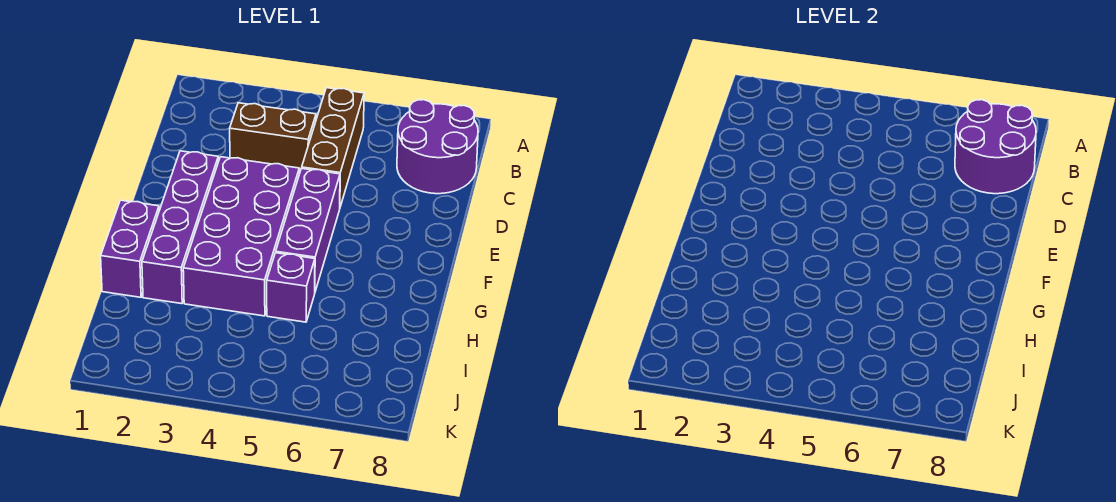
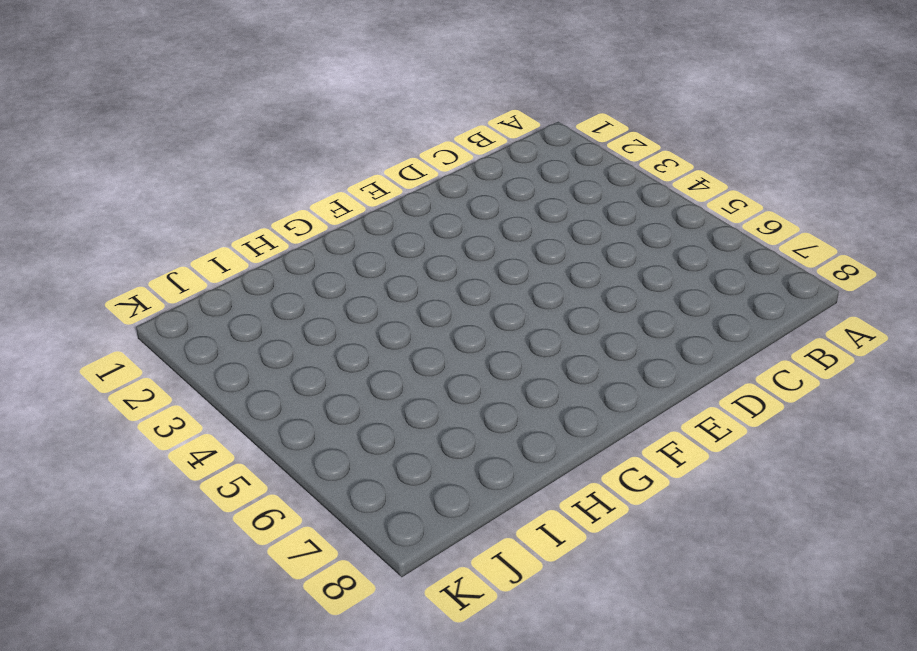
none -> brown 1x3 brick [302,88,364,207]
none -> purple 2x2 round brick [397,100,478,194]

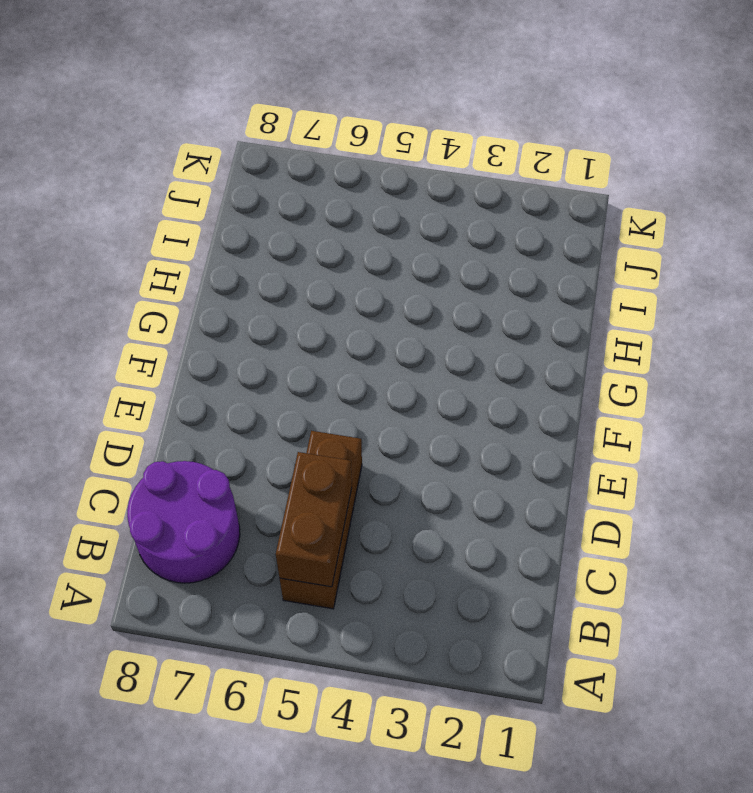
brown 1x2 brick [276,452,352,587] -> brown 1x2 brick turned to [230,103,316,174]
none -> purple 1x4 brick [142,151,218,304]
none -> purple 2x4 brick [183,157,299,316]

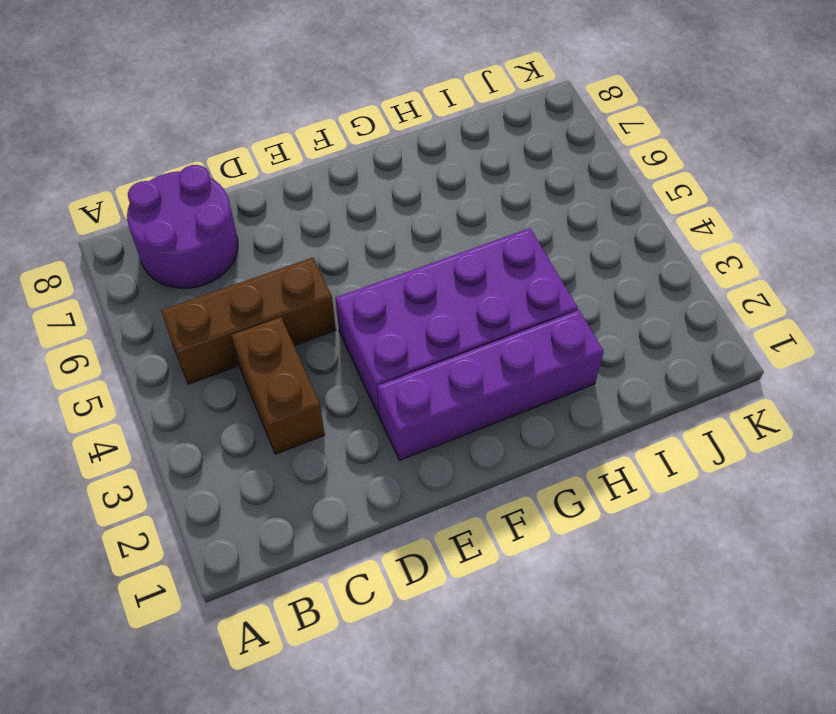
none -> purple 1x3 brick [276,168,340,291]
none -> purple 1x2 brick [101,200,159,297]

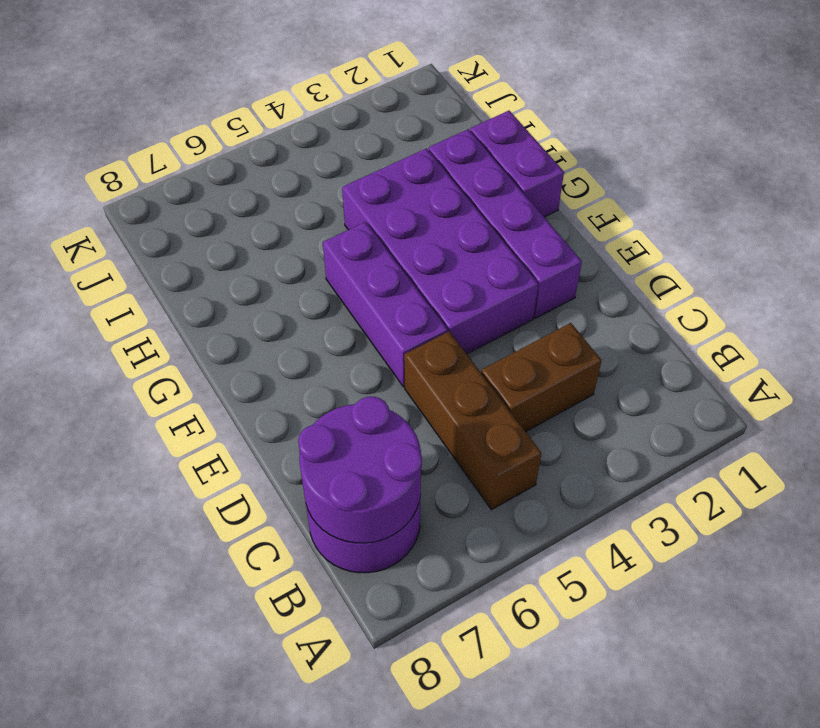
none -> purple 1x1 brick [267,253,315,322]

